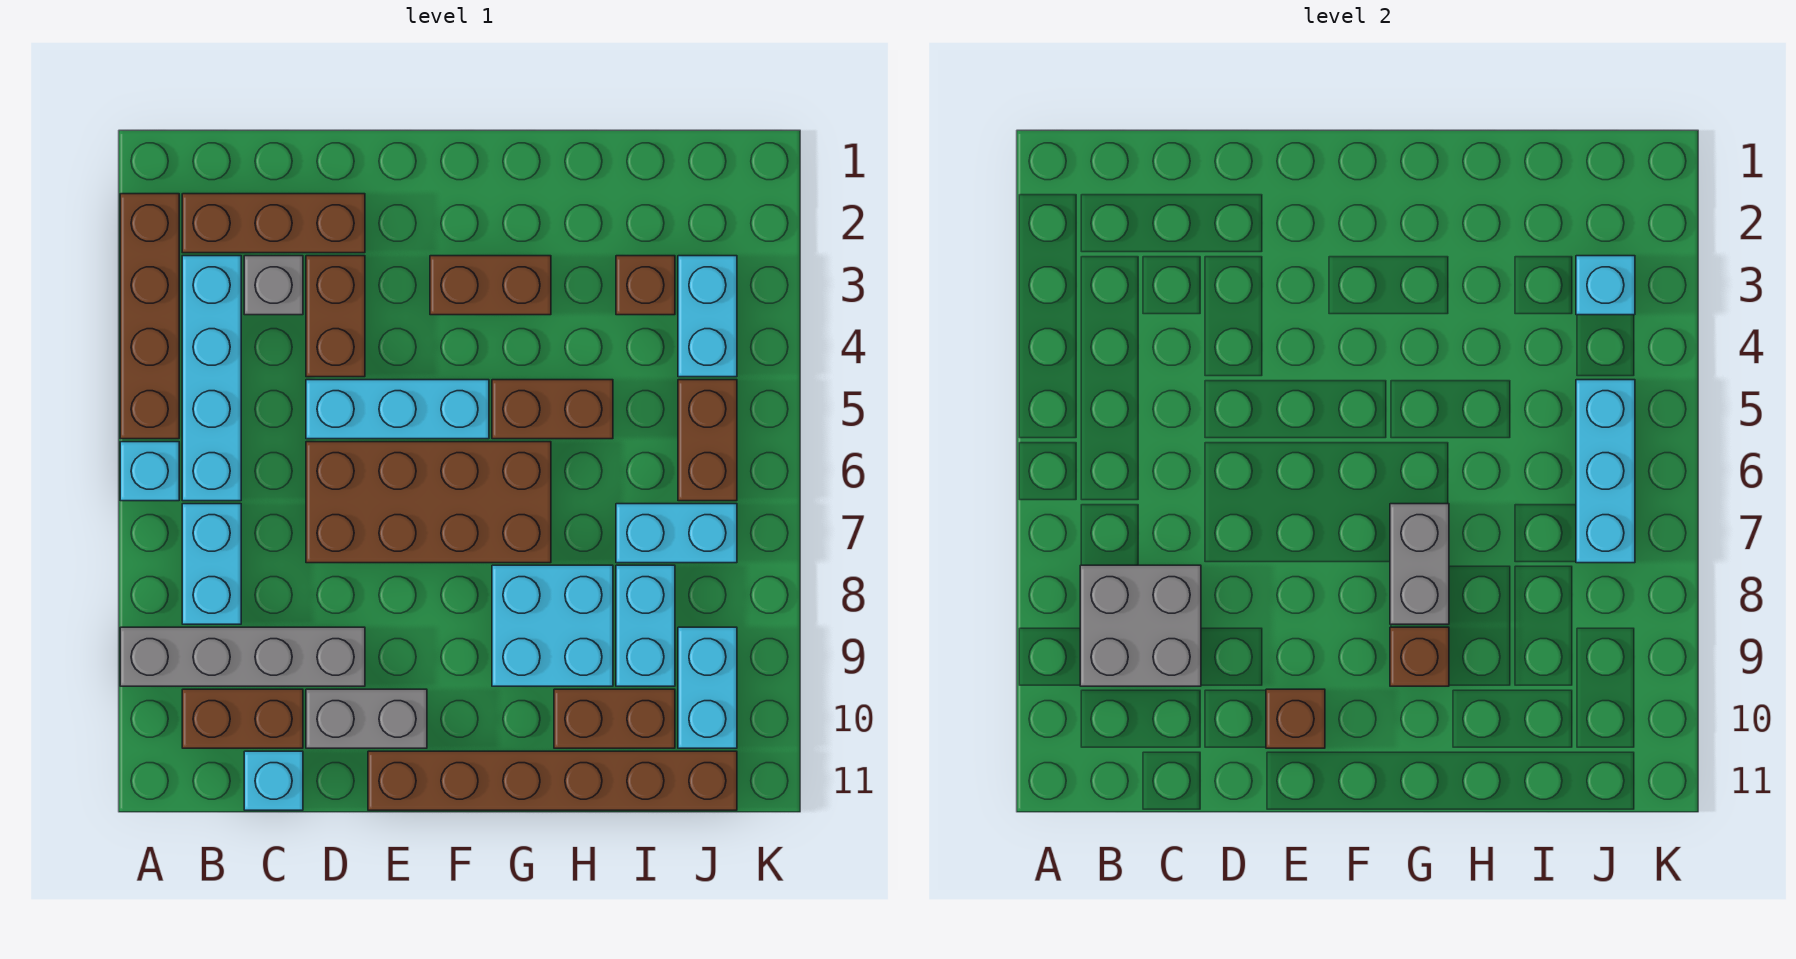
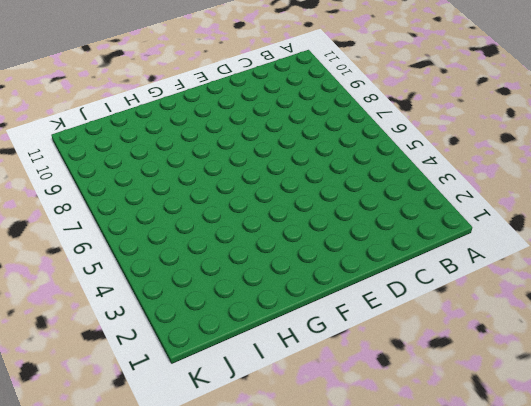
none -> brown 1x4 brick [120,194,179,439]
none -> cyan 1x1 brick [120,442,179,501]
none -> grey 1x4 brick [120,627,365,686]
none -> brown 1x3 brick [182,194,365,253]

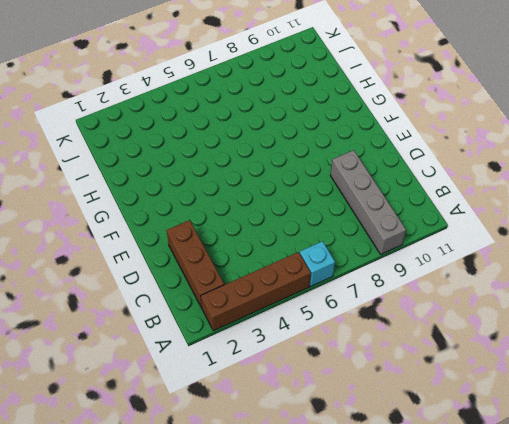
none -> cyan 1x4 brick [182,256,241,501]
none -> cyan 1x2 brick [182,504,241,624]
none -> brown 1x2 brick [182,689,303,748]
none -> grey 1x1 brick [244,256,303,315]

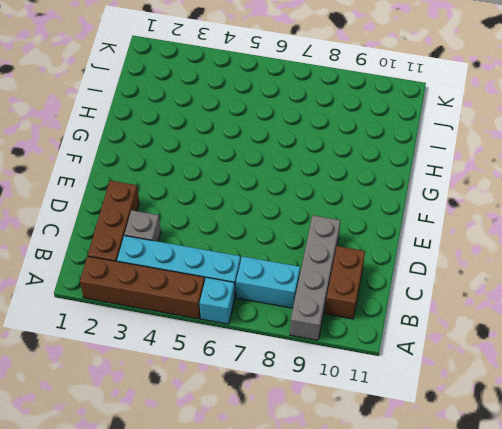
none -> cyan 1x1 brick [244,751,303,810]
none -> brown 1x2 brick [306,256,365,377]
none -> cyan 1x3 brick [306,380,489,439]
none -> brown 2x4 brick [306,442,551,563]

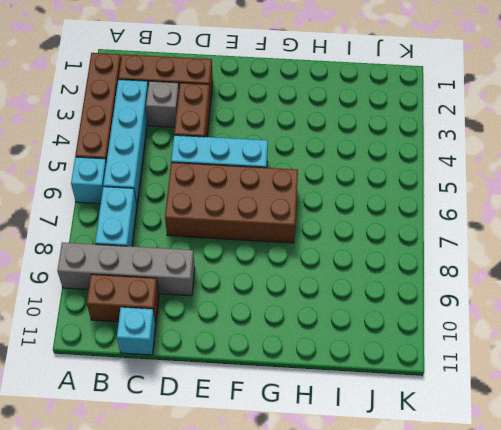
none -> grey 1x2 brick [306,689,427,748]
none -> brown 1x6 brick [368,751,737,810]
none -> brown 1x2 brick [430,256,551,315]
none -> brown 1x2 brick [492,380,613,439]

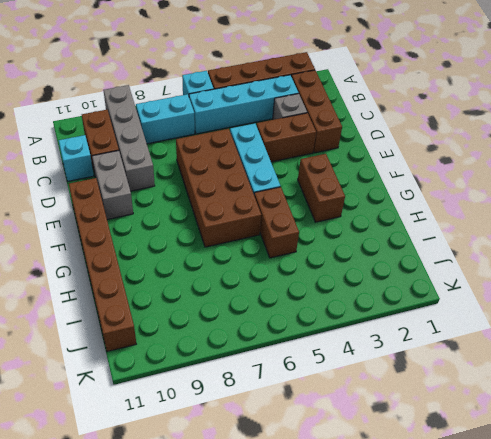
none -> cyan 2x2 brick [492,565,613,686]
none -> brown 1x2 brick [554,689,675,748]
none -> brown 1x1 brick [616,256,675,315]
none -> cyan 1x2 brick [616,504,737,563]

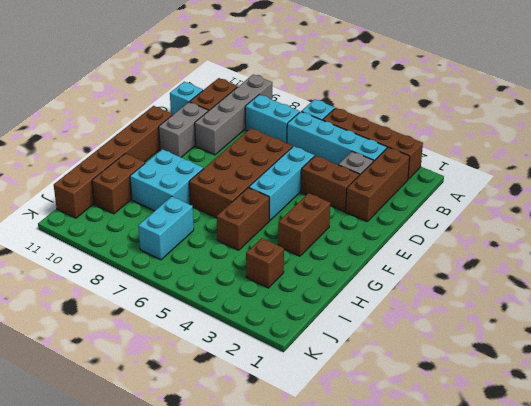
none -> cyan 1x2 brick [616,565,675,686]
none -> cyan 1x2 brick [678,256,737,377]
none -> brown 1x2 brick [678,380,737,501]
none -> cyan 1x2 brick [678,627,737,748]

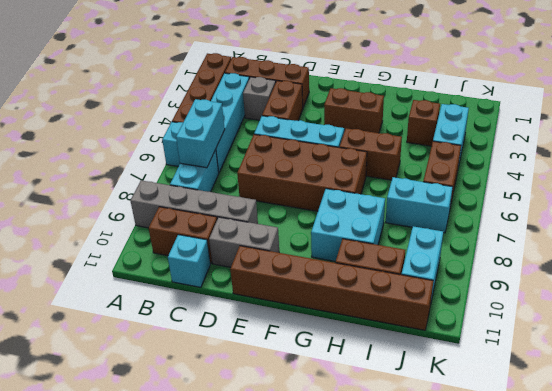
cyan 1x2 brick [176,99,225,168] -> cyan 1x2 brick moved to [616,565,675,686]
none -> grey 2x2 brick [1080,565,1201,686]
none -> brown 1x1 brick [1266,689,1325,748]
none -> grey 1x2 brick [1390,504,1449,624]
none -> brown 1x1 brick [1390,627,1449,686]

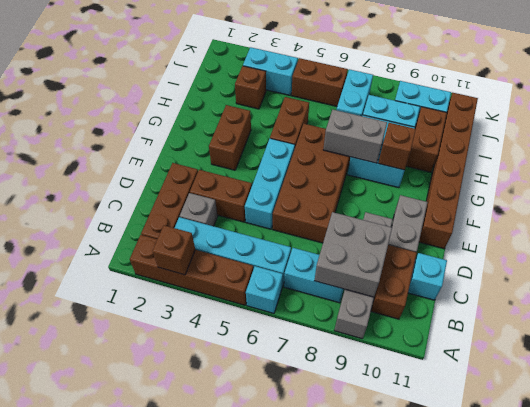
brown 1x1 brick [153,225,195,275] -> brown 1x1 brick moved to [1266,689,1325,748]
none -> cyan 1x1 brick [1576,256,1635,315]
none -> cyan 1x3 brick [1576,380,1635,563]

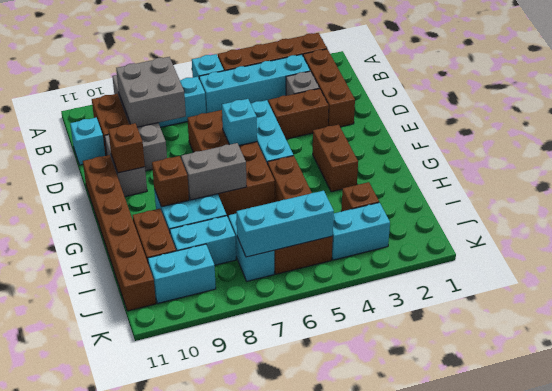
cyan 1x1 brick [222,99,257,146] -> cyan 1x1 brick moved to [1576,256,1635,315]

